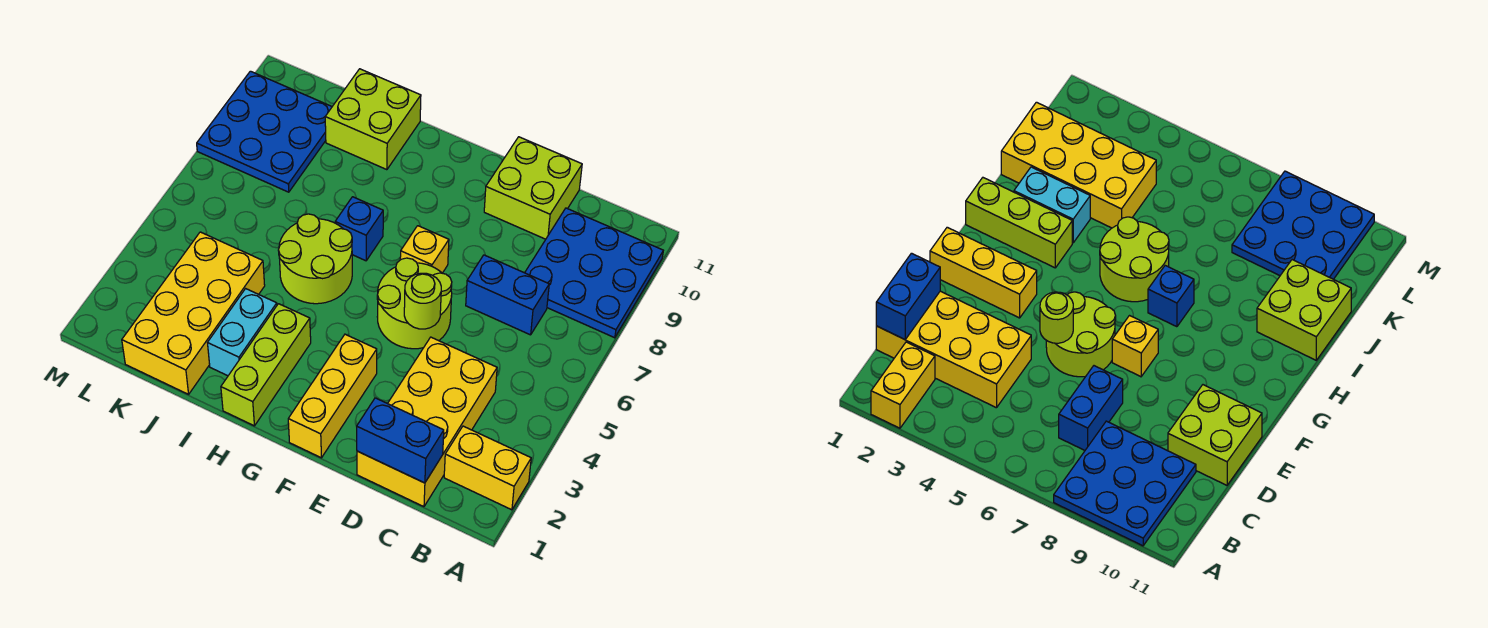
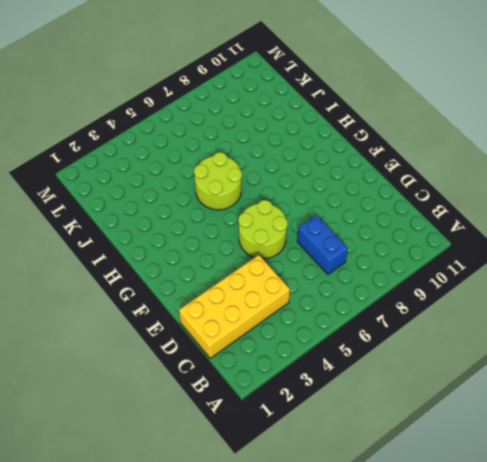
none -> yellow 1x2 brick [444,426,531,510]
none -> blue 3x3 plate [525,208,663,338]
none -> lime 2x2 brick [484,137,582,239]

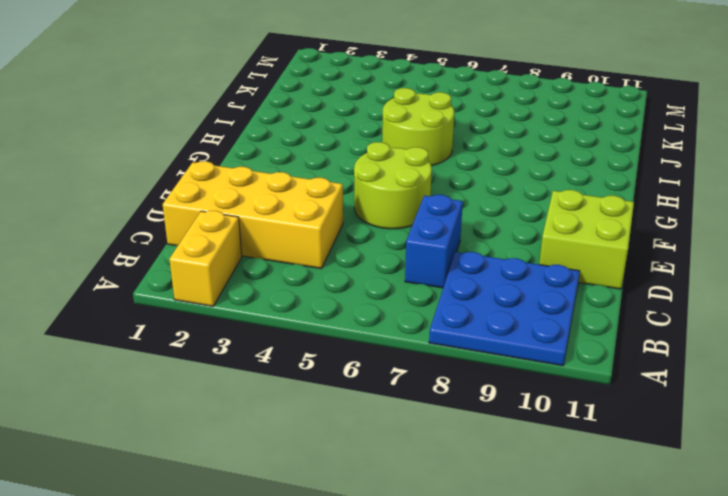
none -> yellow 1x3 brick [288,334,377,458]
none -> yellow 1x1 brick [400,226,449,273]
none -> lime 1x3 brick [221,304,311,426]

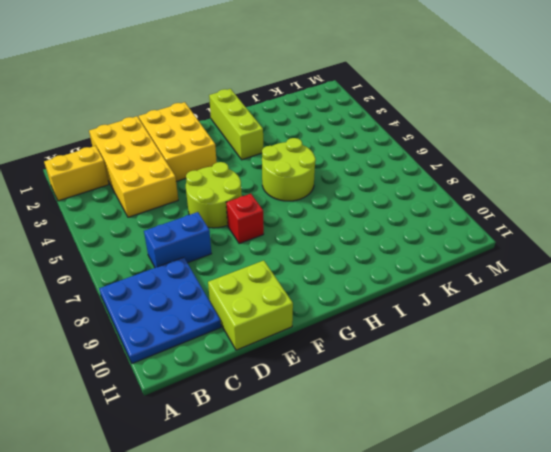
yellow 2x3 brick [139,102,217,181] -> yellow 1x3 brick [288,334,377,458]
red 1x1 brick [226,194,264,244] -> yellow 1x1 brick [400,226,449,273]
none -> blue 1x1 brick [335,197,383,261]
none -> cyan 1x2 brick [208,289,277,376]
none -> lime 2x2 brick [325,69,421,170]

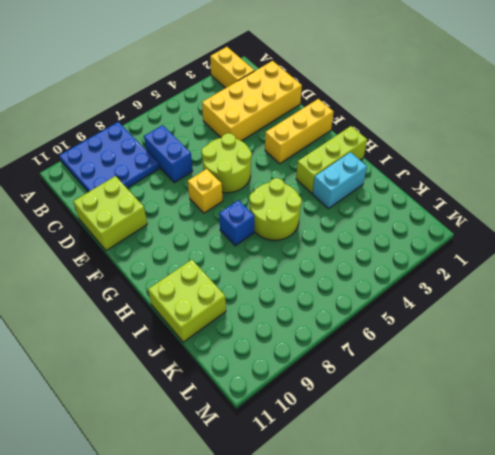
none -> yellow 2x4 brick [122,232,265,394]
none -> blue 3x3 plate [197,71,332,192]
none -> blue 1x2 brick [357,398,444,483]

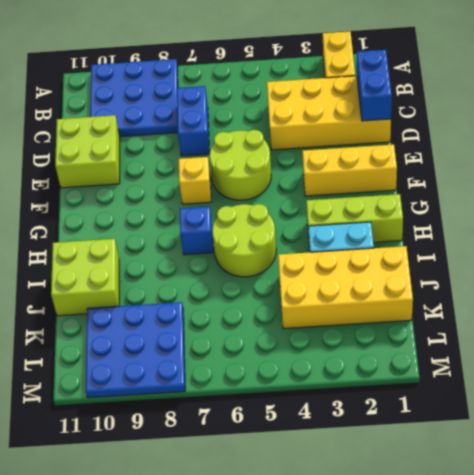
none -> lime 1x1 round brick [404,273,441,329]

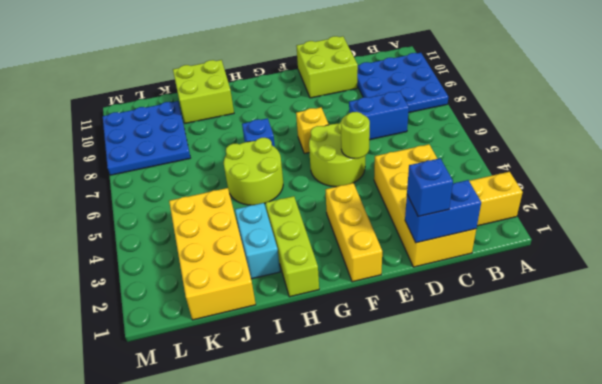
blue 1x1 brick [407,158,453,216] -> none

